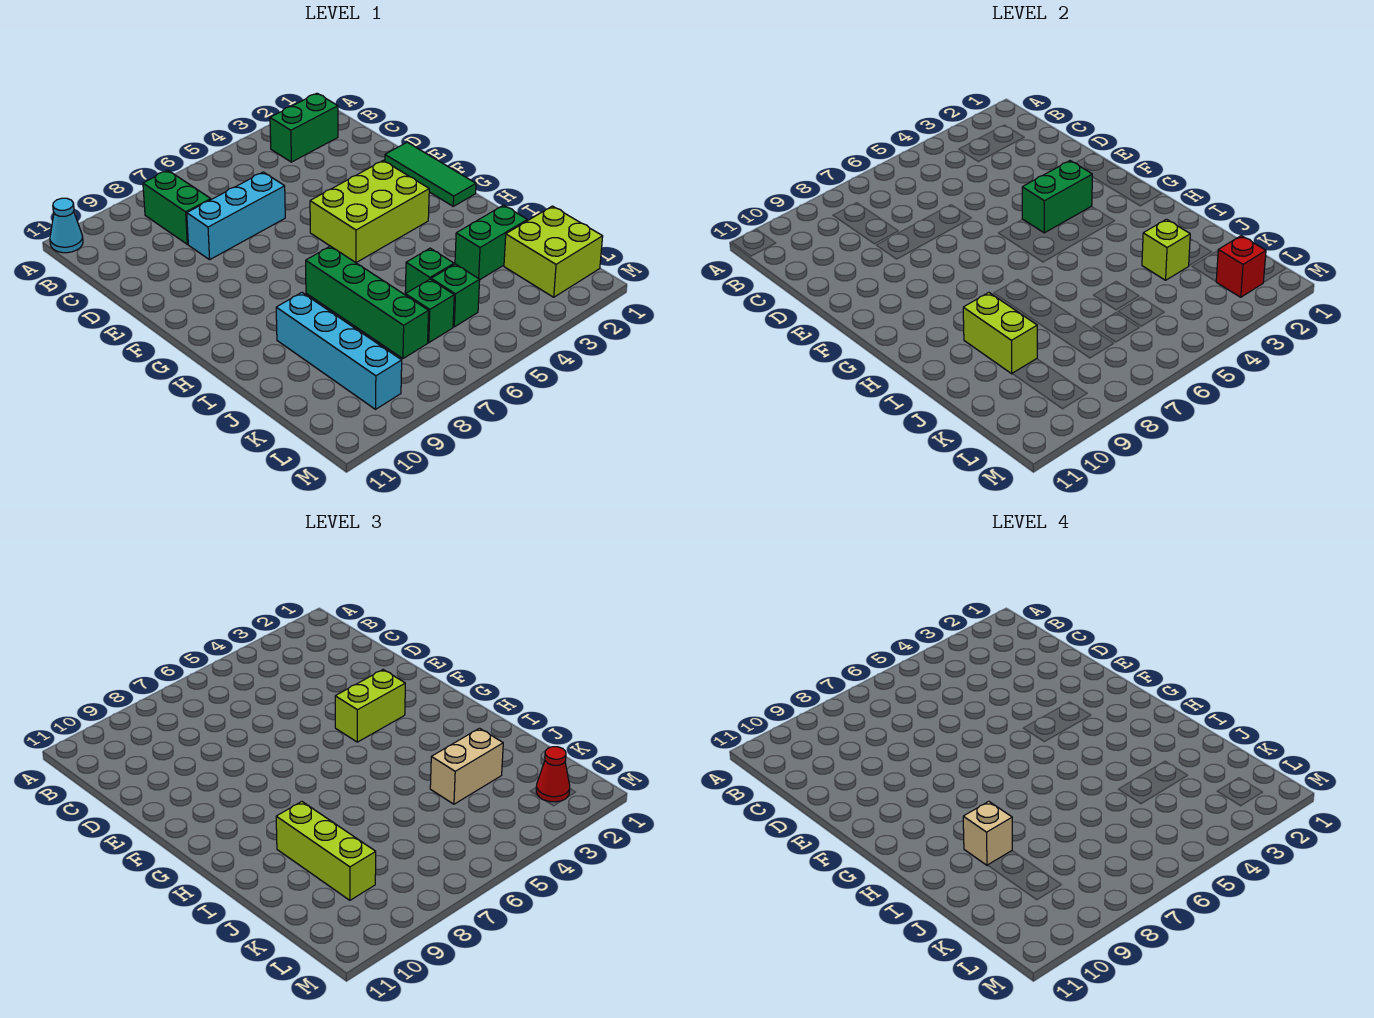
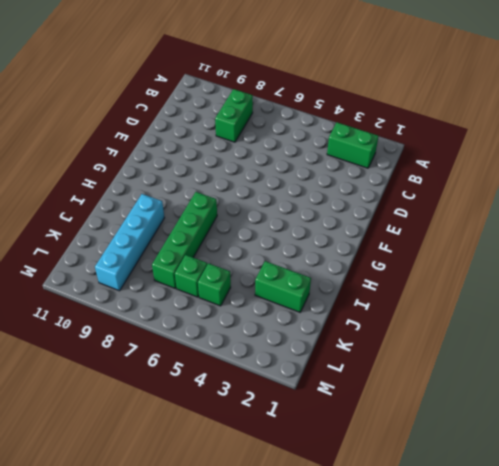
none -> cyan 1x1 cone [50,198,83,253]
none -> cyan 1x3 brick [187,172,285,260]
none -> green 1x3 tile [385,142,476,206]

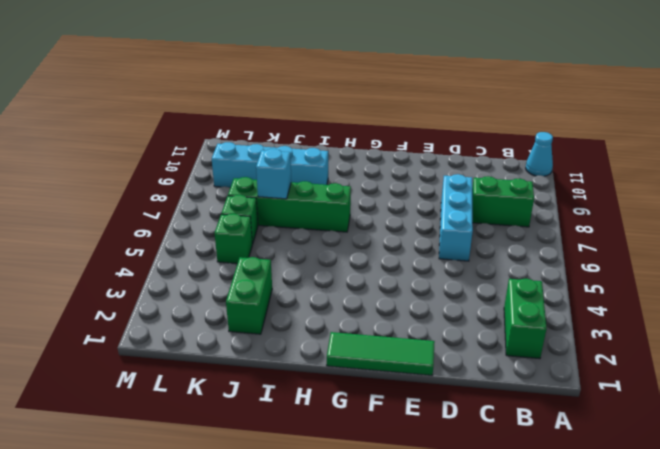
cyan 1x1 brick [256,149,291,199] -> none
none -> lime 2x3 brick [310,161,429,263]
none -> green 1x1 brick [405,248,454,294]
none -> lime 2x2 brick [504,206,603,297]

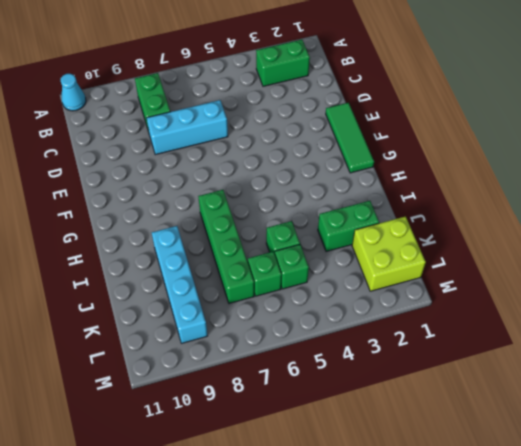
none -> lime 2x3 brick [310,161,429,263]
none -> green 1x2 brick [1022,161,1092,233]
none -> lime 1x2 brick [963,293,1037,374]

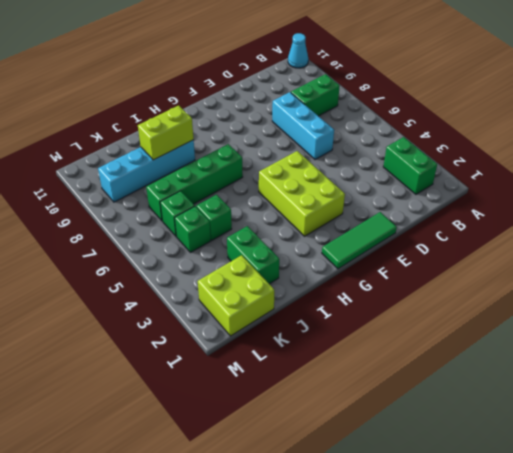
none -> green 1x2 brick [1022,161,1092,233]
none -> lime 1x1 brick [1142,219,1190,280]
none -> red 1x1 brick [1216,236,1266,297]

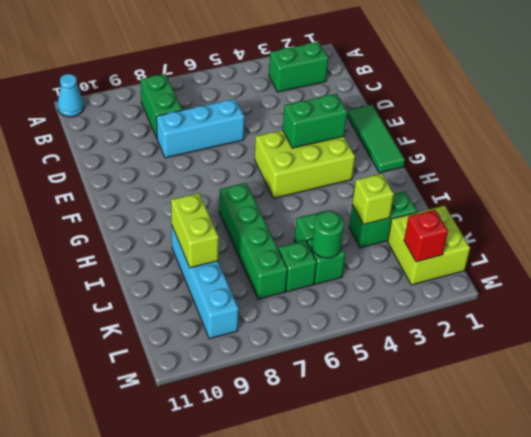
green 1x1 round brick [312,211,344,258] -> none
none -> lime 1x2 brick [335,670,405,742]
none -> lime 1x3 brick [276,802,376,900]
none -> tan 1x2 brick [430,728,503,804]

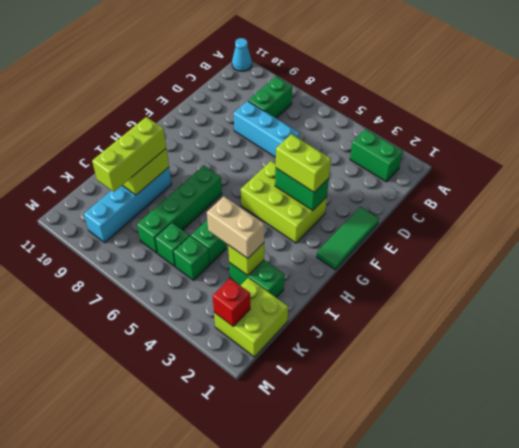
none -> red 1x1 cone [536,747,570,802]
none -> tan 1x1 brick [963,802,1012,865]

